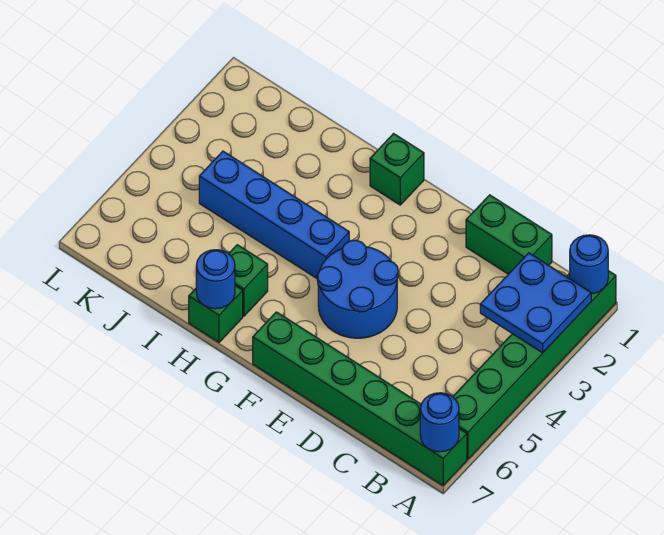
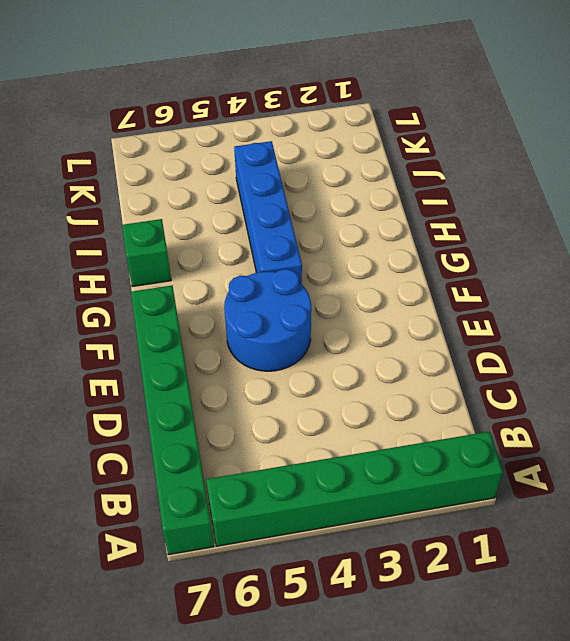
none -> green 1x2 brick [466,195,552,274]
none -> green 1x1 brick [370,134,424,205]
none -> green 1x1 brick [229,245,268,316]

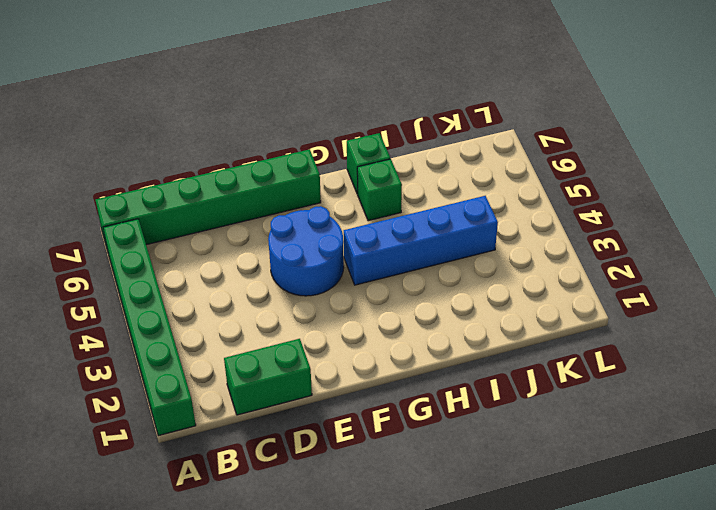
none -> green 1x1 brick [370,134,424,205]
none -> blue 1x1 round brick [570,235,608,294]
none -> blue 2x2 plate [480,253,591,353]

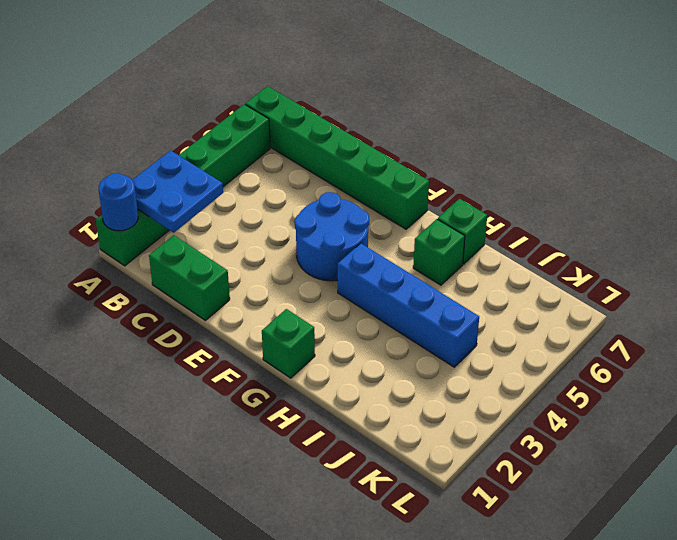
none -> blue 1x1 round brick [420,393,459,452]
none -> blue 1x1 round brick [196,250,235,309]

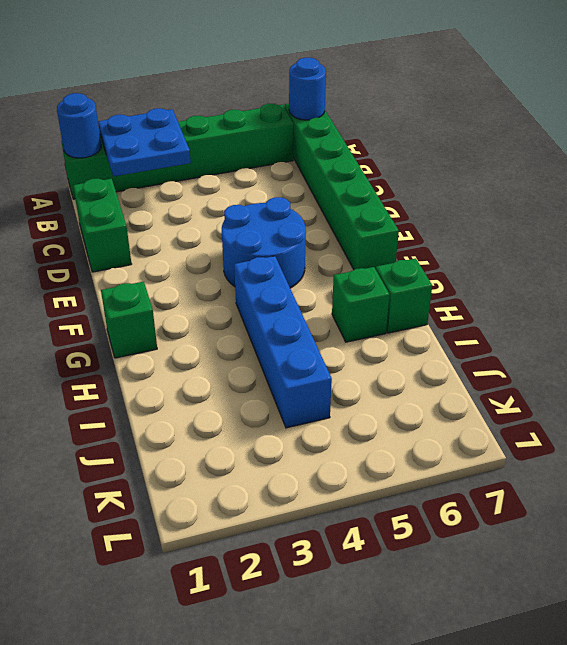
none -> blue 1x1 round brick [196,250,235,309]

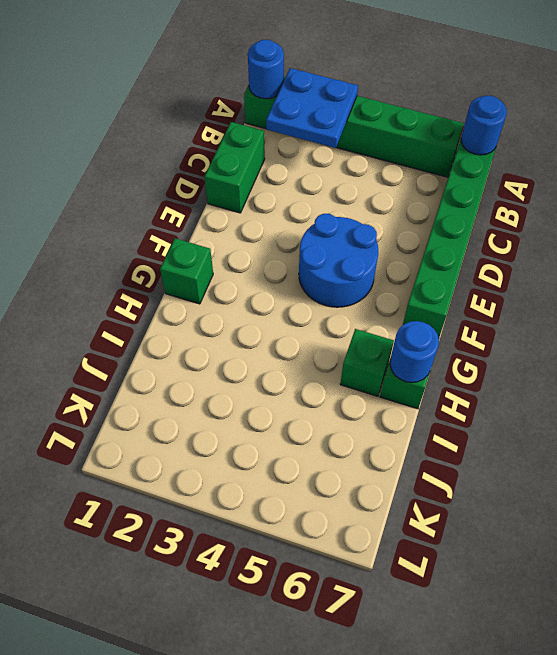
none -> blue 1x4 brick [199,151,349,278]

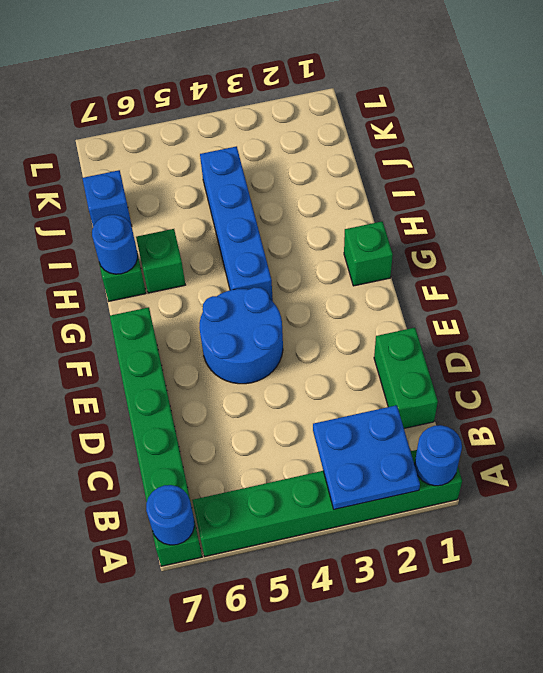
blue 1x1 brick [82,170,132,226] -> none

